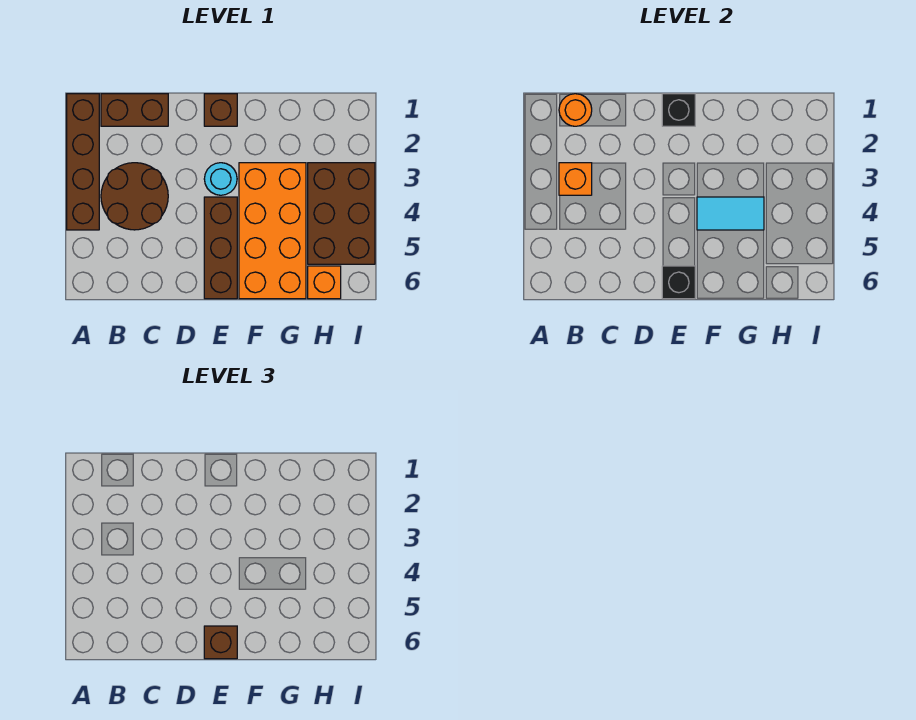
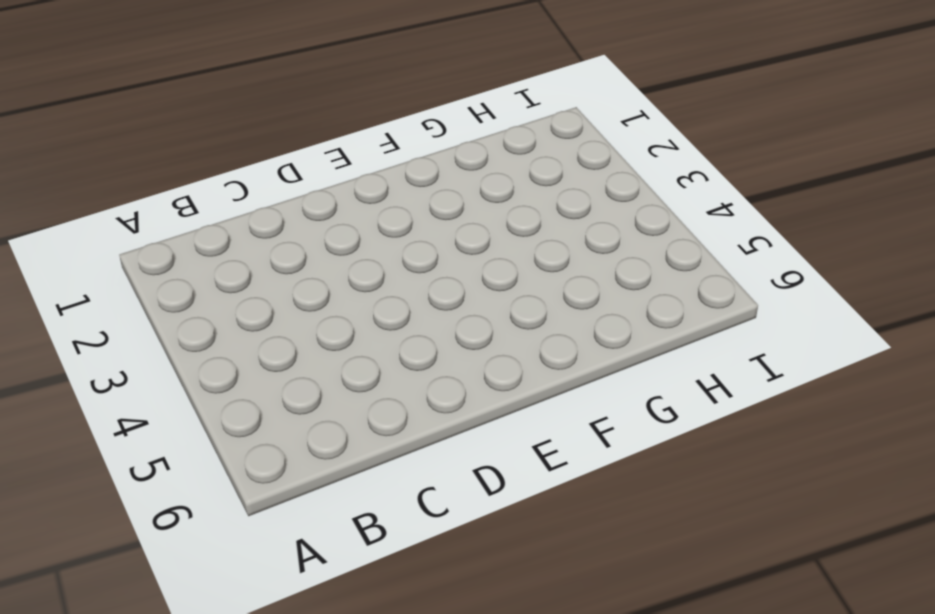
none -> brown 1x4 brick [67,94,99,230]
none -> brown 1x2 brick [101,94,168,126]
none -> brown 2x2 round brick [101,163,168,230]

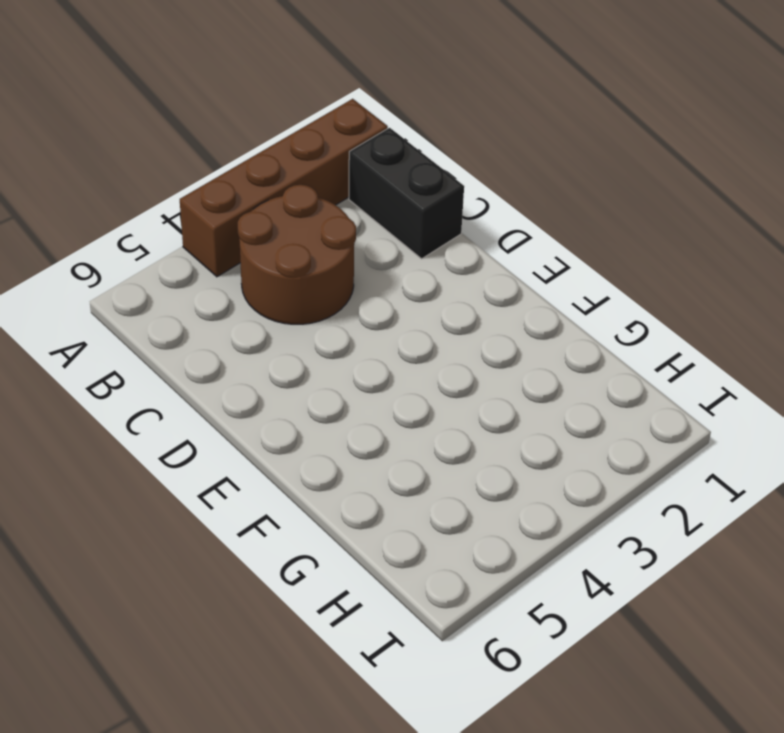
black 1x2 brick [349,128,464,259] -> brown 1x2 brick [101,94,168,126]
none -> brown 1x1 brick [204,94,237,126]
none -> cyan 1x1 round brick [204,163,237,195]
none -> brown 1x3 brick [204,197,237,299]

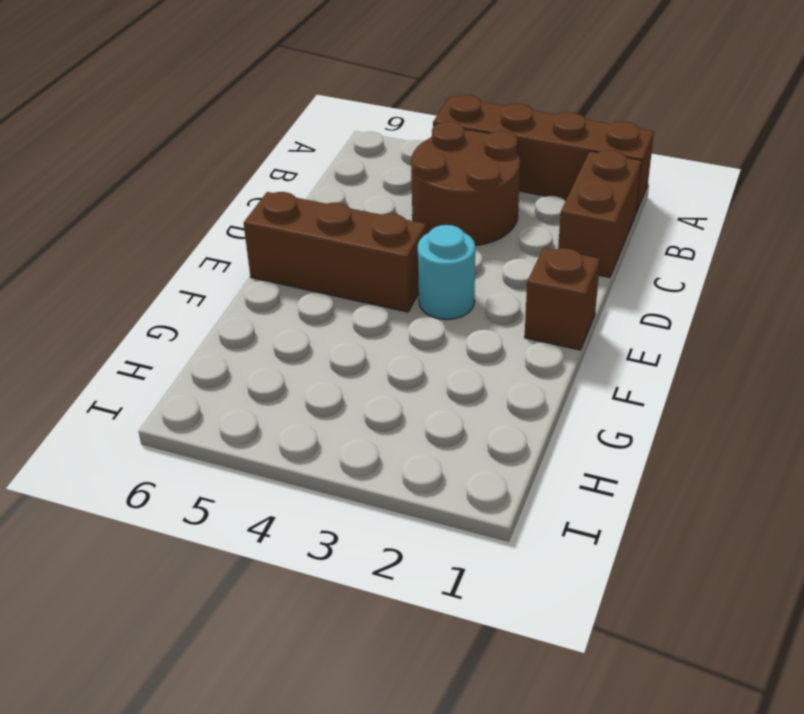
none -> orange 2x4 brick [239,163,306,299]
none -> brown 2x3 brick [308,163,375,264]
none -> orange 1x1 brick [308,266,341,299]

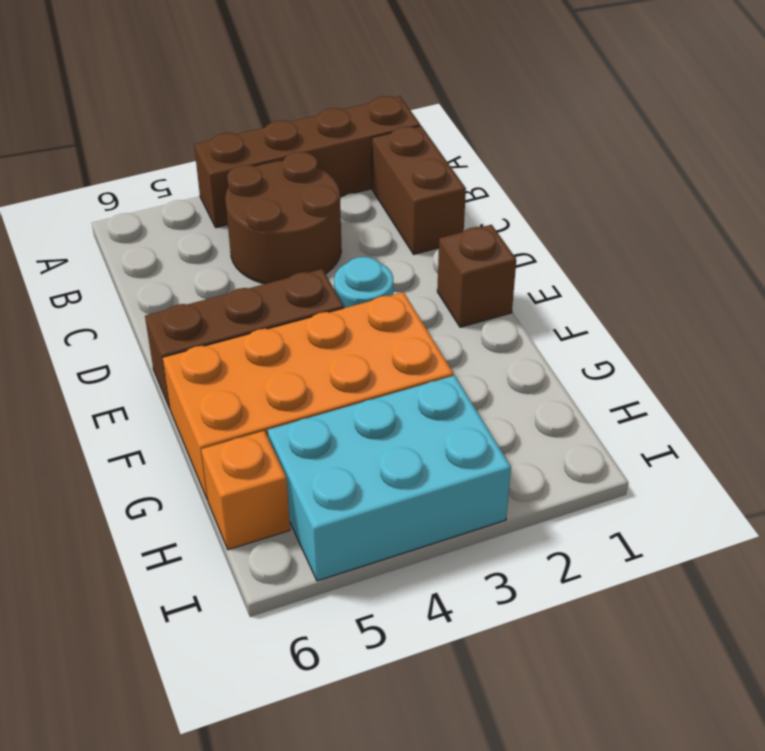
cyan 2x3 brick [268,375,511,581] -> brown 2x3 brick [308,163,375,264]
none -> orange 1x1 round brick [559,94,592,126]
none -> orange 1x1 brick [559,163,592,195]
none -> black 1x1 brick [662,94,695,126]

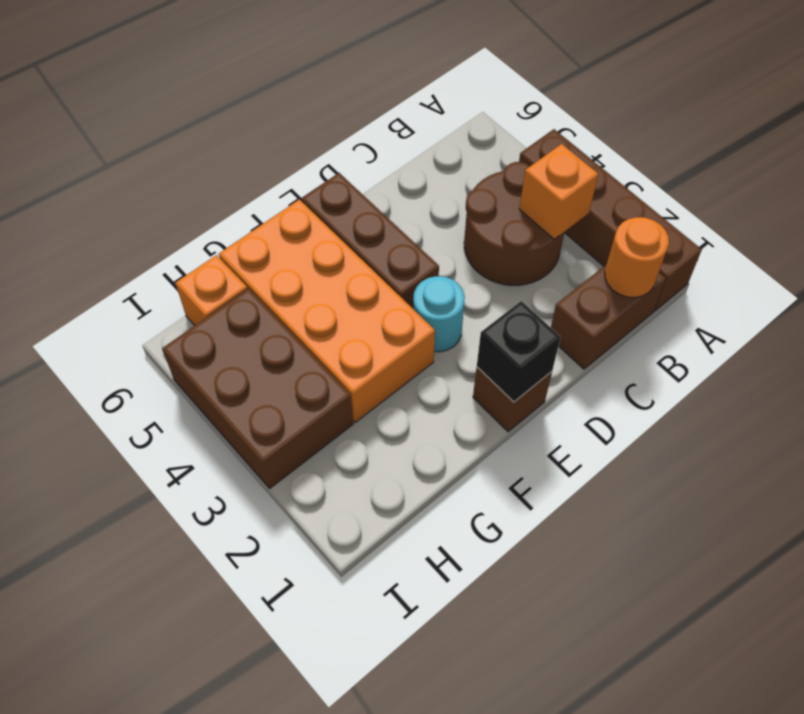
none -> black 1x1 brick [662,266,695,299]
none -> cyan 1x2 tile [697,197,764,230]
none -> brown 1x1 brick [204,626,237,659]

